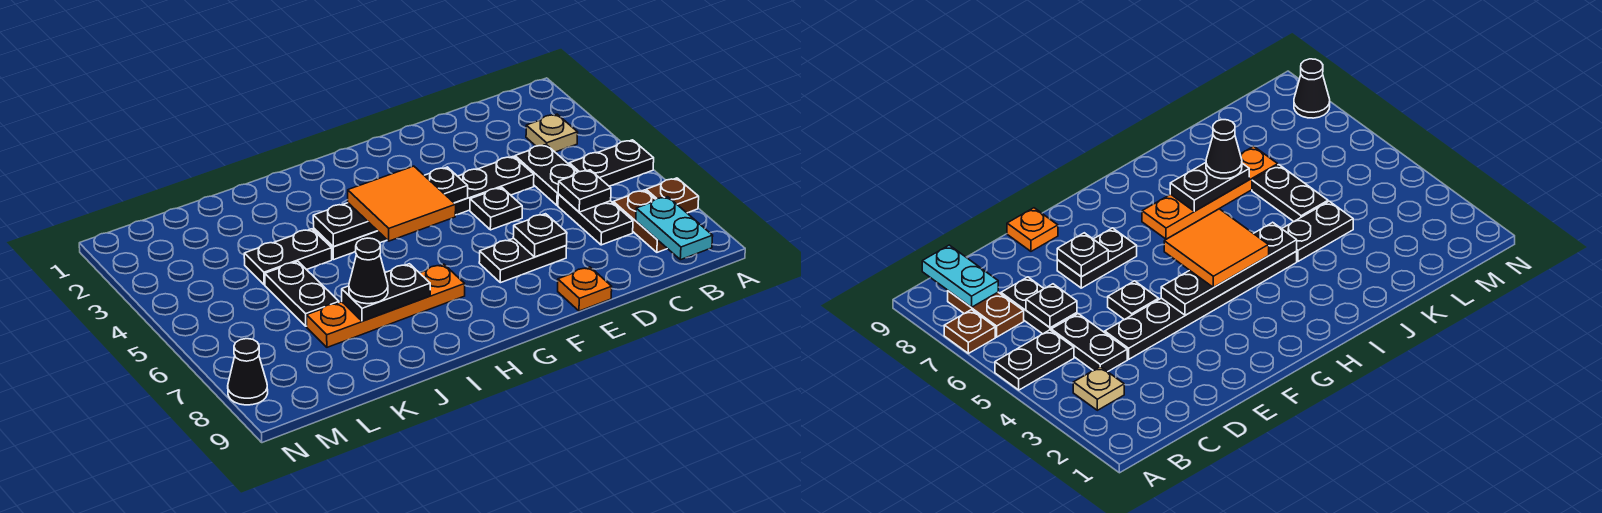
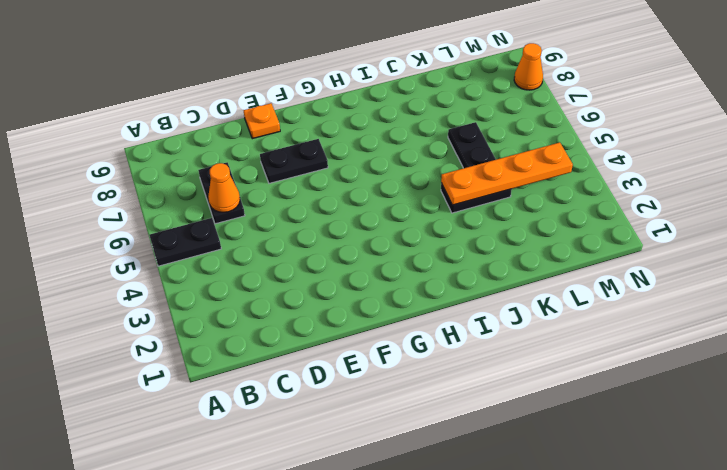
orange 1x1 cone [208,163,240,212] -> black 1x1 plate [558,170,611,212]
orange 1x4 plate [441,143,573,205] -> orange 1x4 plate moved to [307,264,465,347]
orange 1x1 cone [514,43,543,90] -> black 1x1 cone [228,339,268,405]
none -> brown 1x1 plate [646,178,699,213]
none -> tan 1x1 plate [526,114,578,152]
none -> brown 1x2 plate [613,190,667,252]

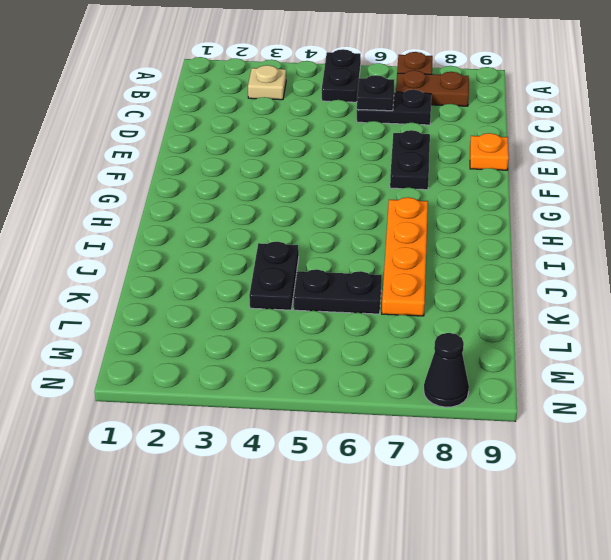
none -> black 1x2 plate [515,145,577,205]
none -> black 1x6 plate [314,156,534,260]
none -> black 1x1 plate [470,187,522,230]

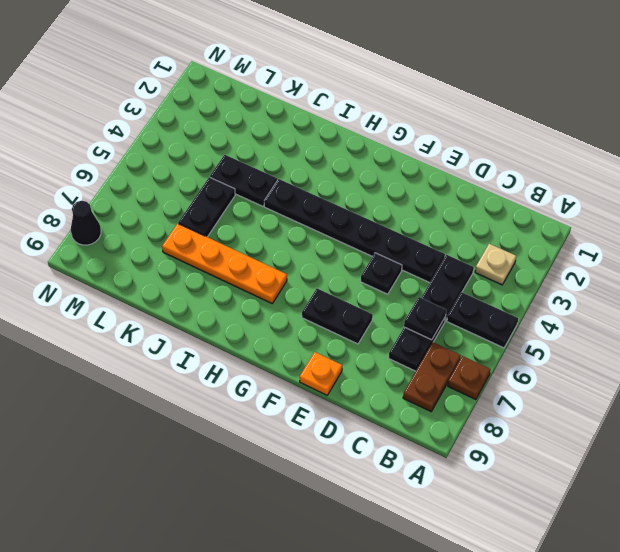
none -> cyan 1x2 plate [636,197,713,260]
none -> black 1x1 plate [513,214,567,257]
none -> black 1x4 plate [313,167,468,247]

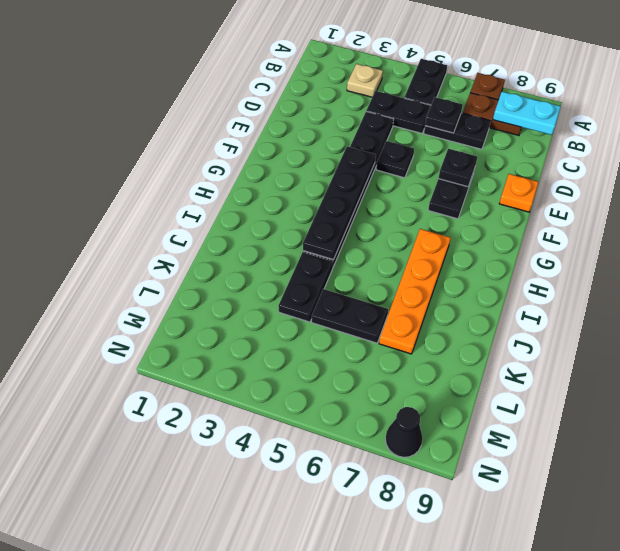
none -> black 1x2 plate [342,264,430,321]
none -> orange 2x2 tile [348,166,456,241]
none -> black 1x1 cone [349,238,388,304]

